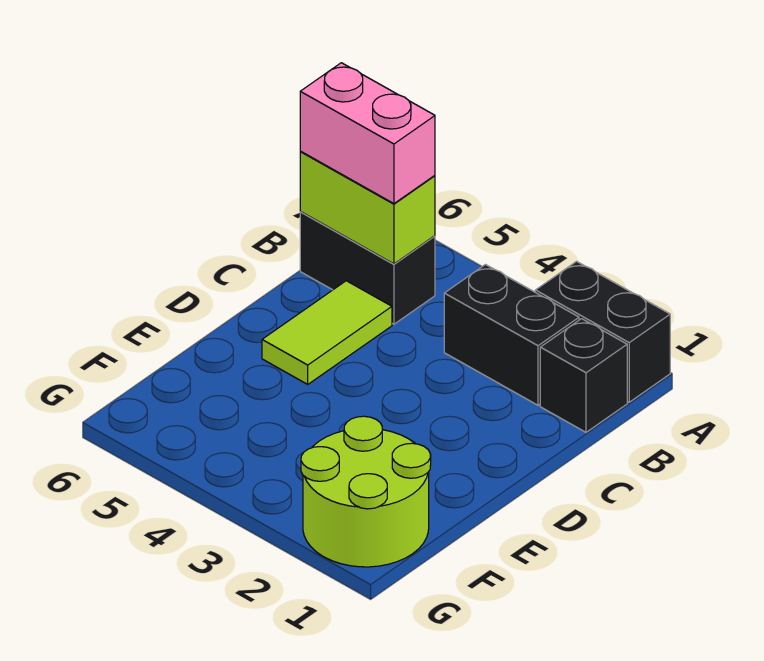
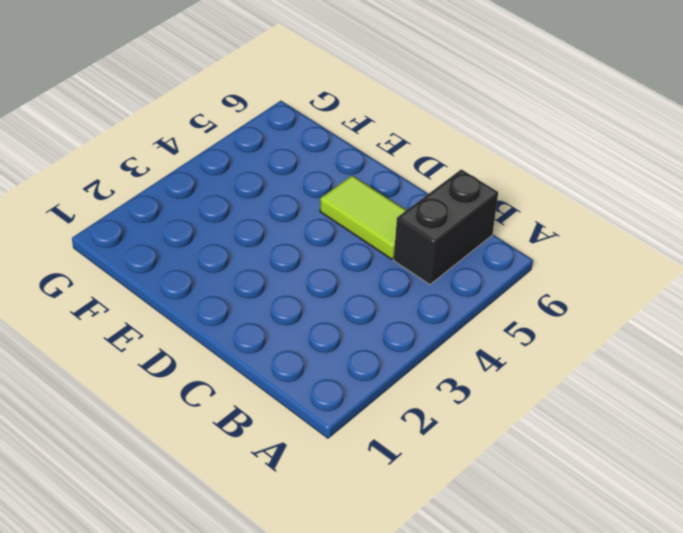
none -> black 1x2 brick [535,261,670,402]
none -> black 1x1 brick [540,319,627,432]

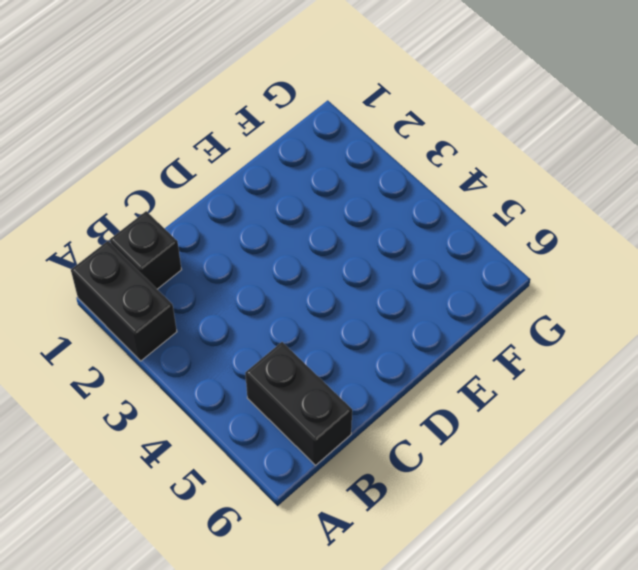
none -> black 1x2 brick [444,265,579,405]
none -> lime 1x2 tile [262,281,392,384]

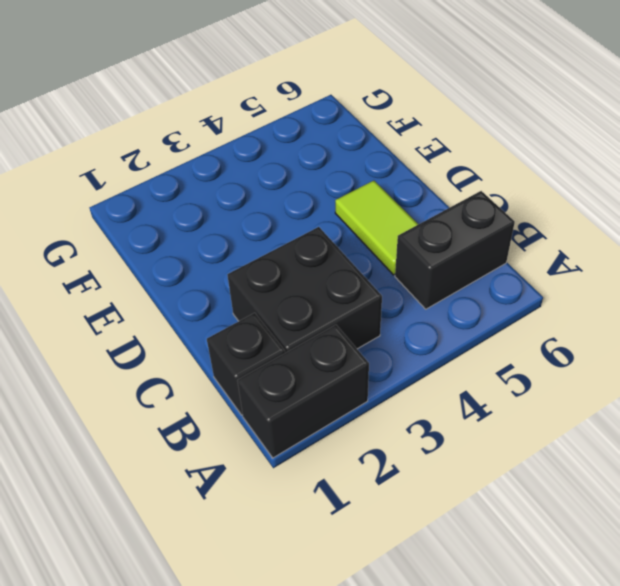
black 2x2 brick [227,227,382,353] -> black 1x2 brick [444,265,579,405]
none -> lime 2x2 round brick [301,416,431,567]
none -> lime 1x2 brick [300,152,435,264]

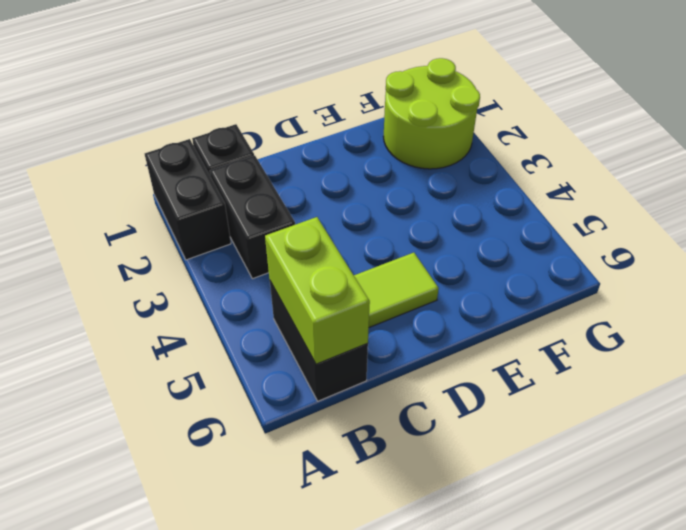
none -> pink 1x2 brick [300,63,435,204]

